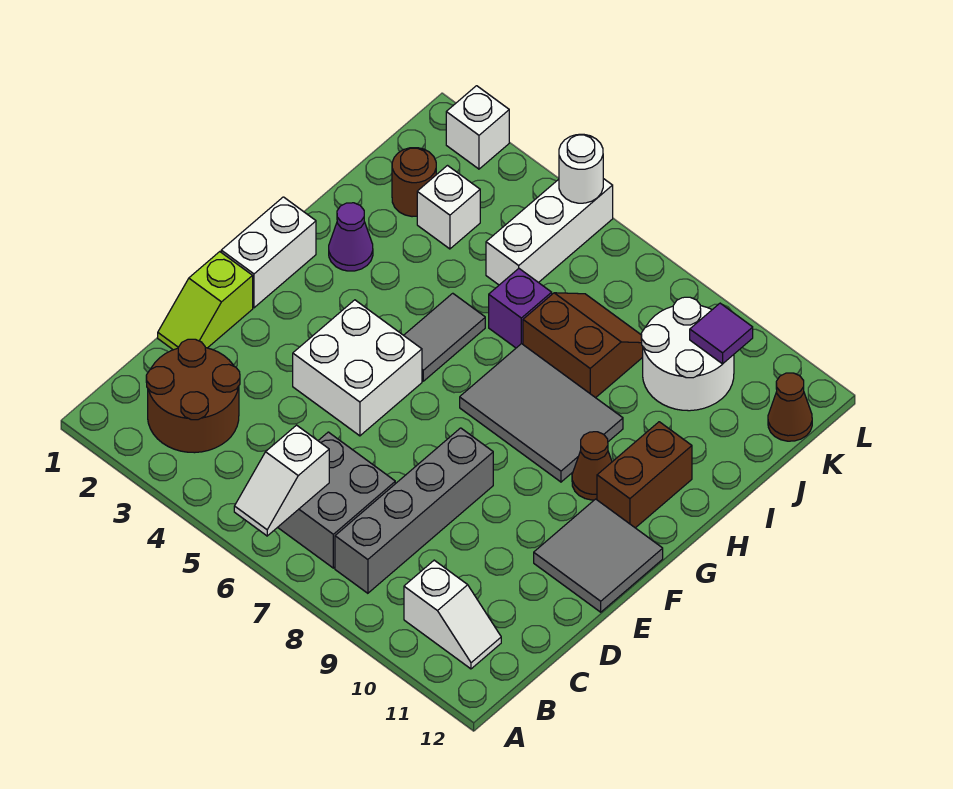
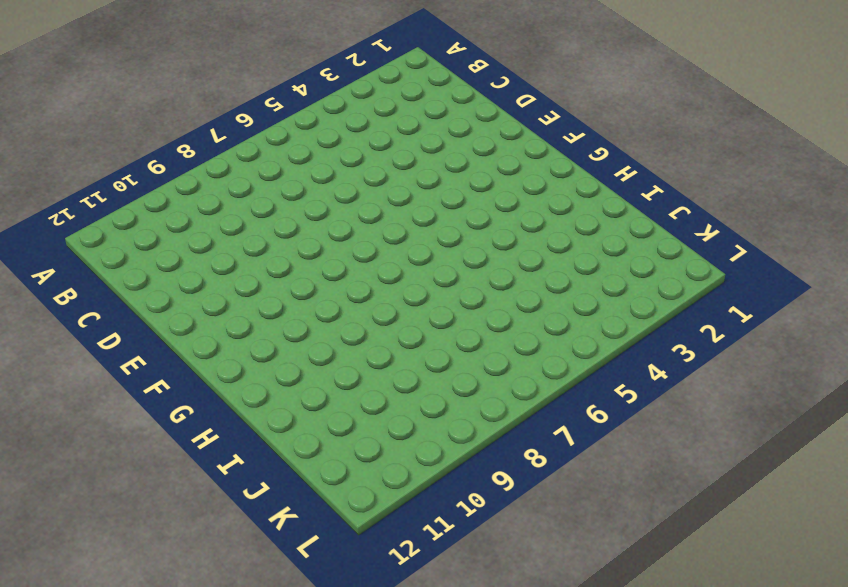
none -> brown 2x2 round brick [146,339,240,453]
none -> grey 2x2 brick [278,432,395,568]
none -> grey 1x4 brick [335,428,493,593]

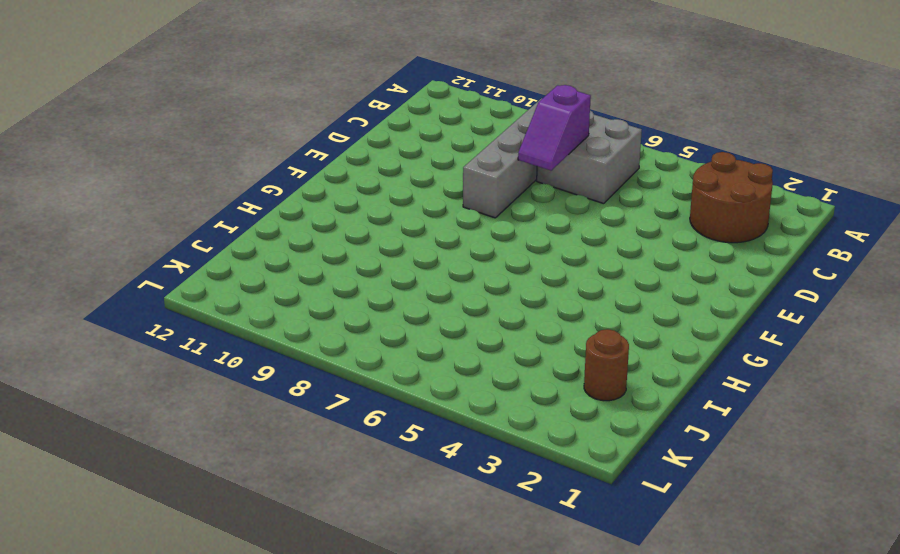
purple 1x2 slope [518,85,591,171] -> none
none -> white 1x2 slope [404,560,501,669]
none -> lime 1x2 slope [158,252,253,350]
none -> white 2x2 brick [293,300,422,436]

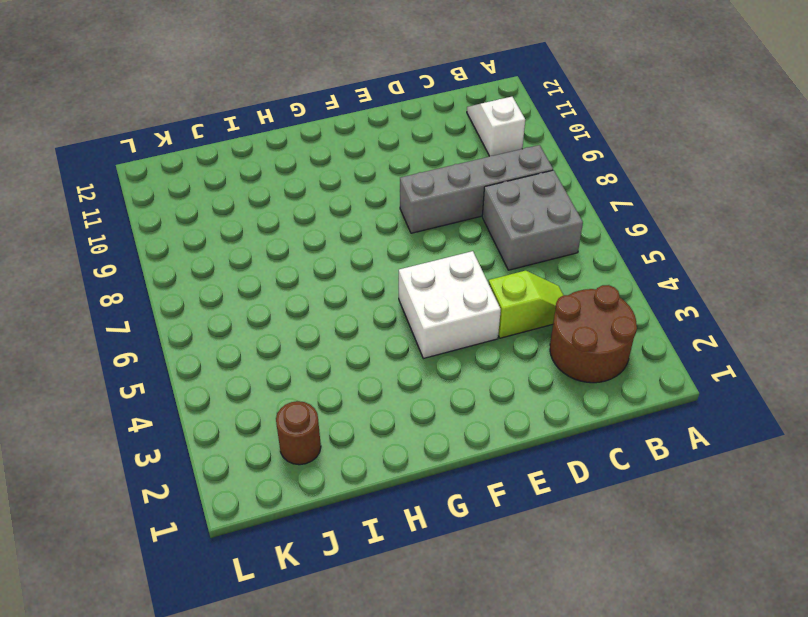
lime 1x2 slope [488,271,564,338] -> lime 1x2 slope moved to [158,252,253,350]
none -> grey 2x2 tile [534,499,663,612]
none -> white 1x2 brick [221,197,316,308]
none -> grey 1x2 tile [404,293,485,381]

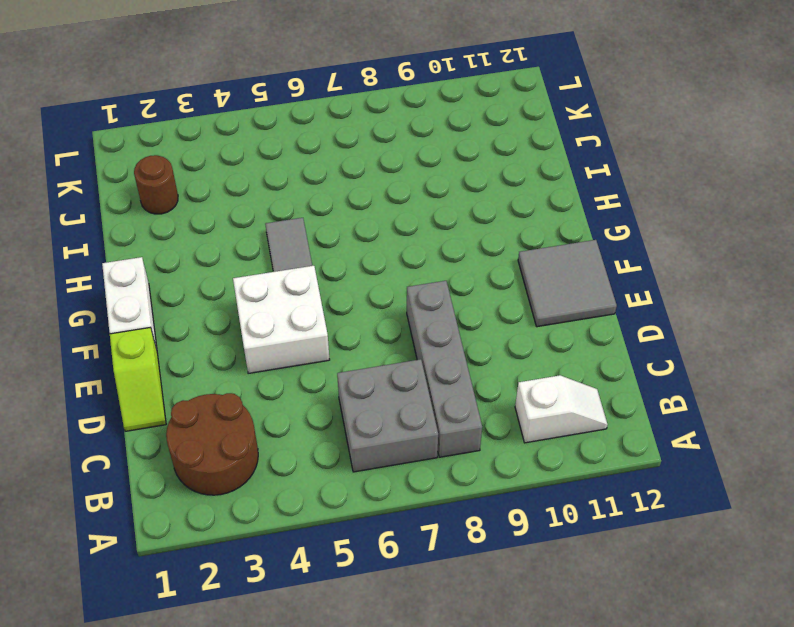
none -> grey 2x3 tile [460,344,623,482]
none -> brown 1x1 cone [572,432,612,500]
none -> brown 1x2 brick [597,422,692,528]

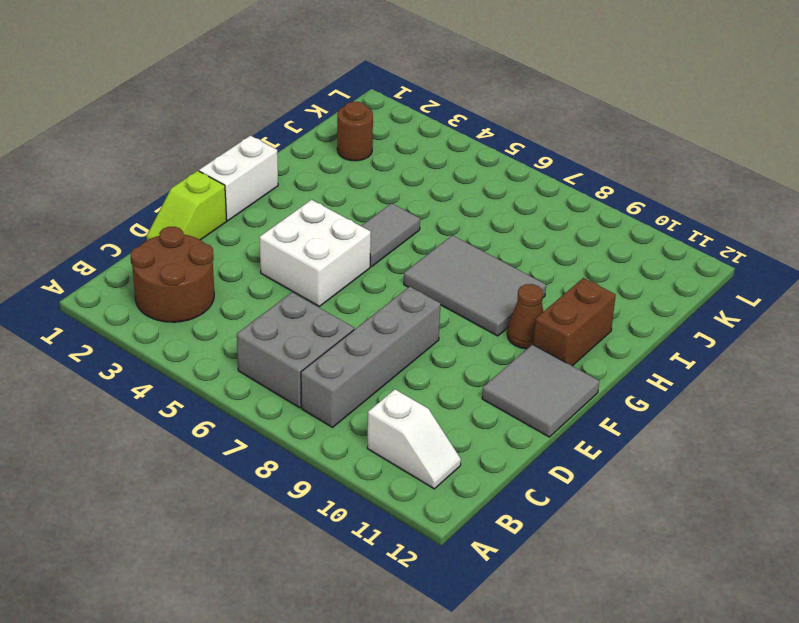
none -> purple 1x1 cone [329,203,373,271]
none -> purple 1x1 brick [489,269,552,348]
none -> brown 2x2 slope [523,293,643,398]

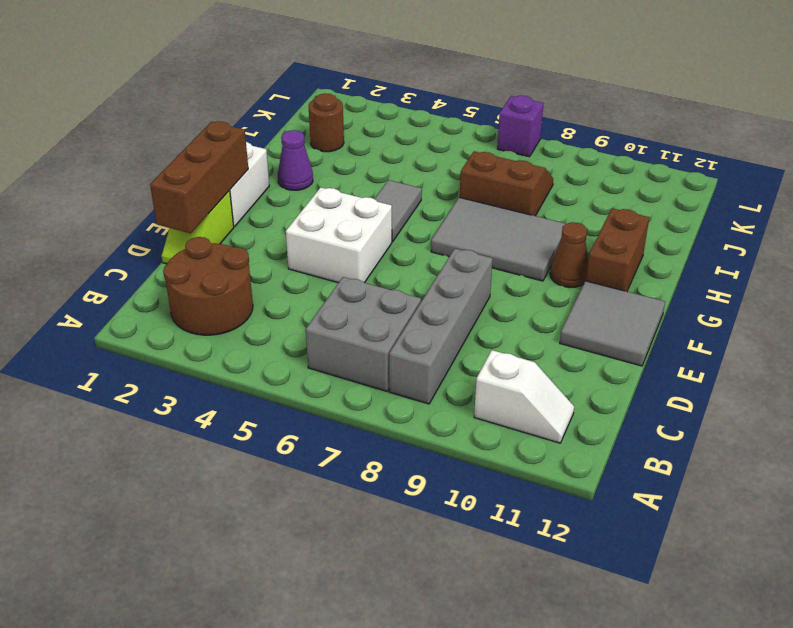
brown 1x3 brick [150,121,248,233] -> none
purple 1x1 brick [497,95,543,157] -> purple 1x1 brick moved to [489,269,552,348]
none -> white 1x1 brick [417,166,480,249]
none -> white 1x3 brick [486,179,613,285]
none -> white 2x2 round brick [641,297,734,411]

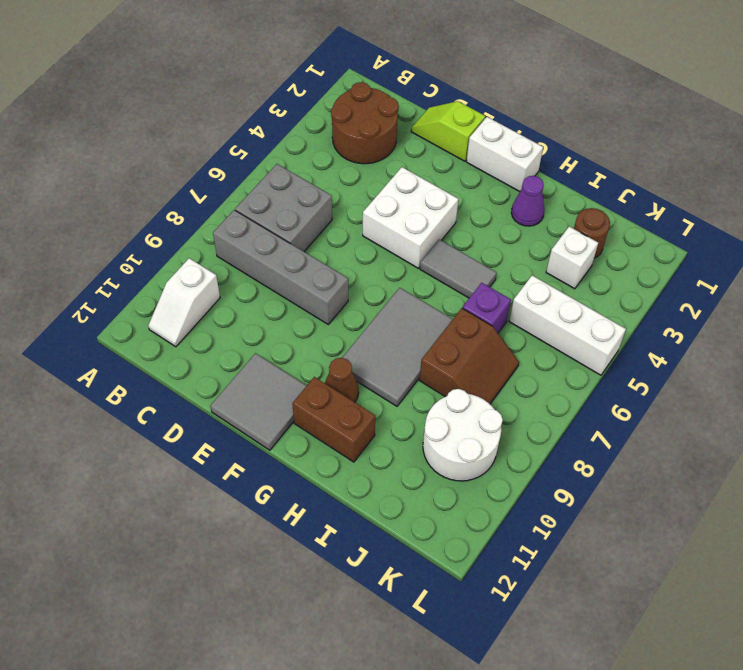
none -> brown 1x1 cone [768,373,812,441]
none -> white 1x1 brick [446,86,509,169]
none -> white 1x2 slope [234,425,329,536]

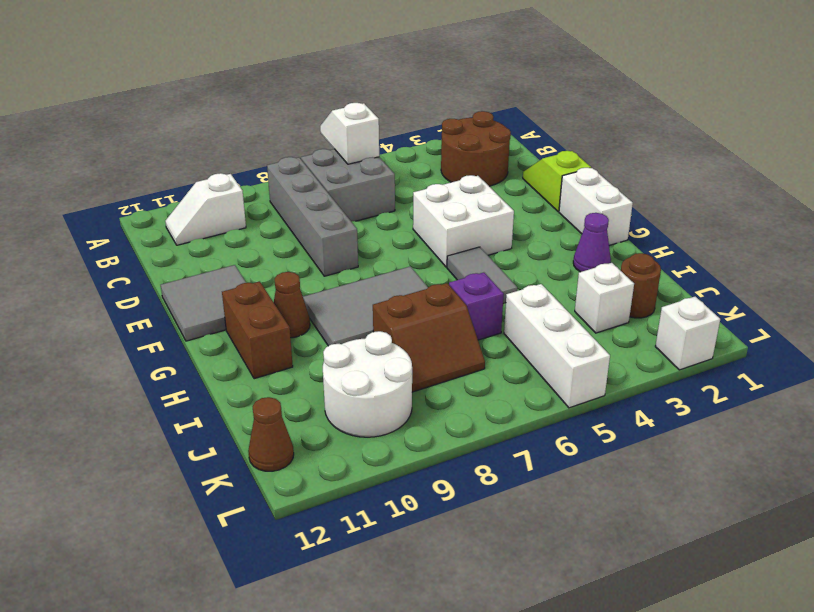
none -> purple 1x1 tile [690,303,753,364]
none -> white 1x1 round brick [559,134,603,203]

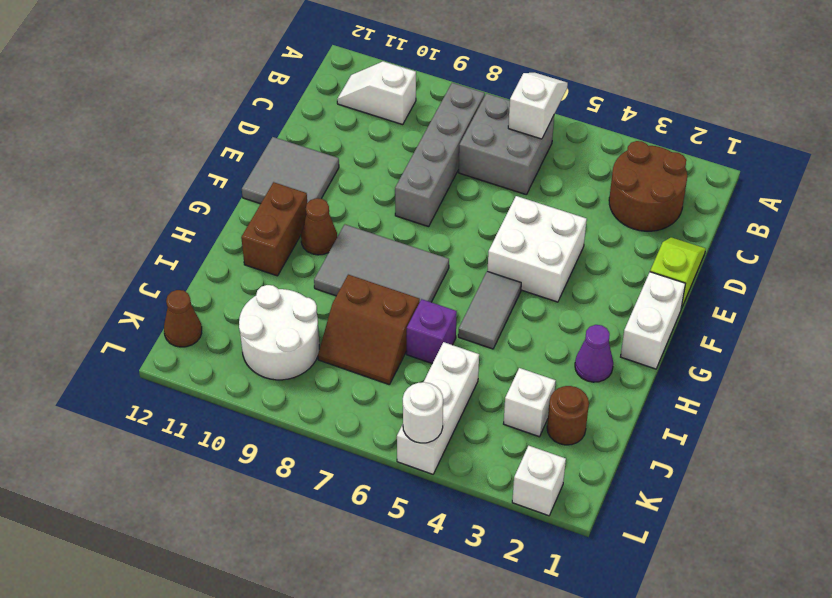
none -> purple 1x1 tile [690,303,753,364]

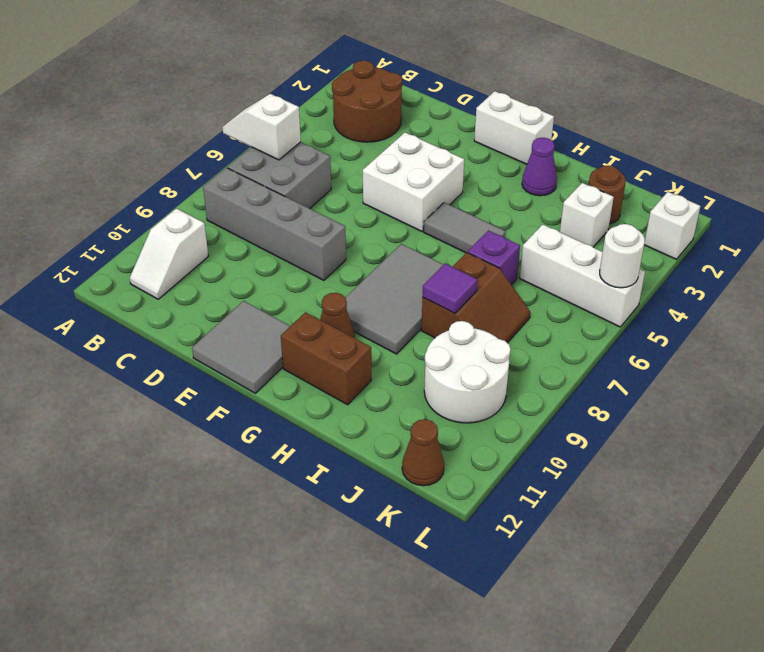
purple 1x1 tile [422,264,478,313] -> purple 1x1 tile moved to [690,303,753,364]
none -> lime 1x2 slope [158,252,253,350]

